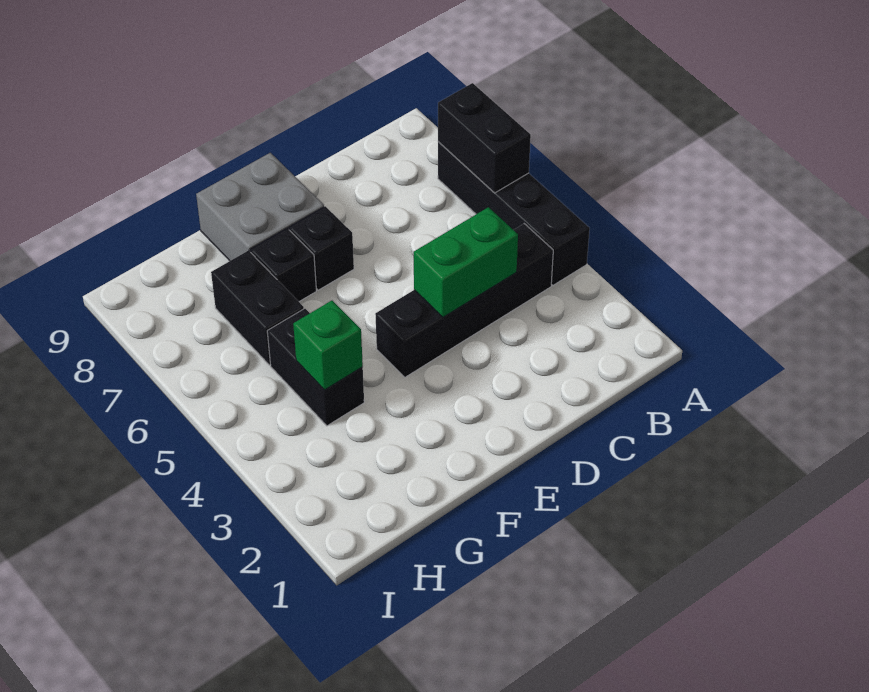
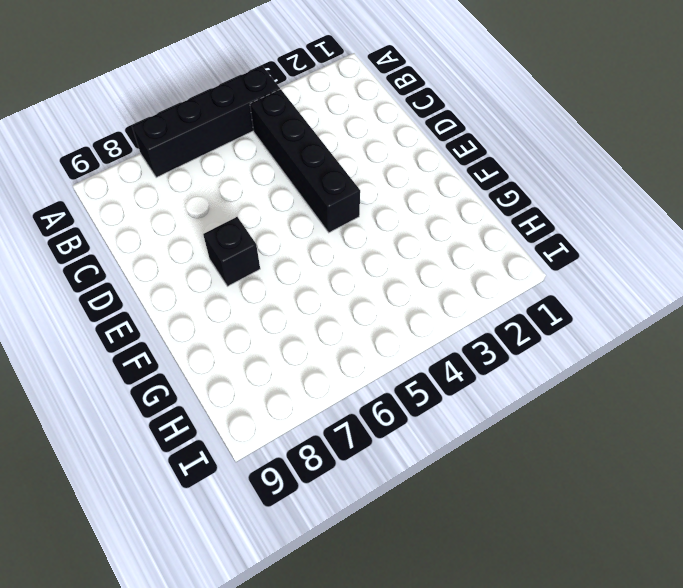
none -> grey 2x2 brick [196,153,324,261]
none -> black 1x1 brick [250,228,316,302]

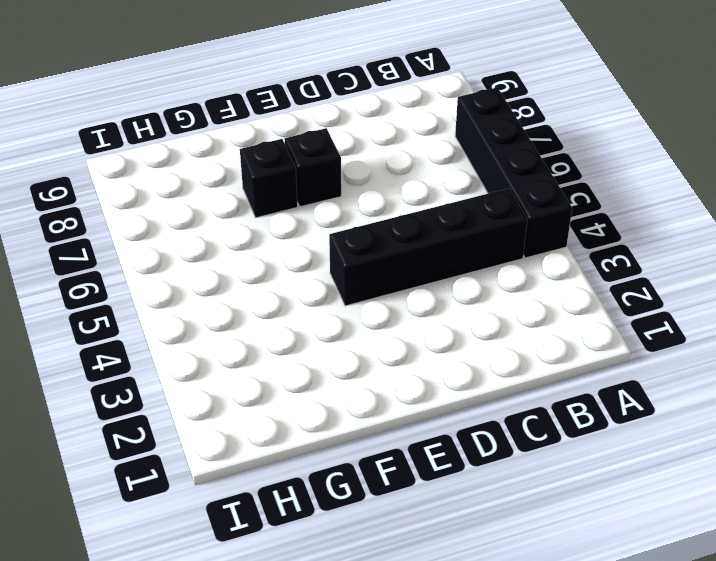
none -> grey 2x2 brick [196,153,324,261]
none -> black 1x2 brick [267,309,364,426]

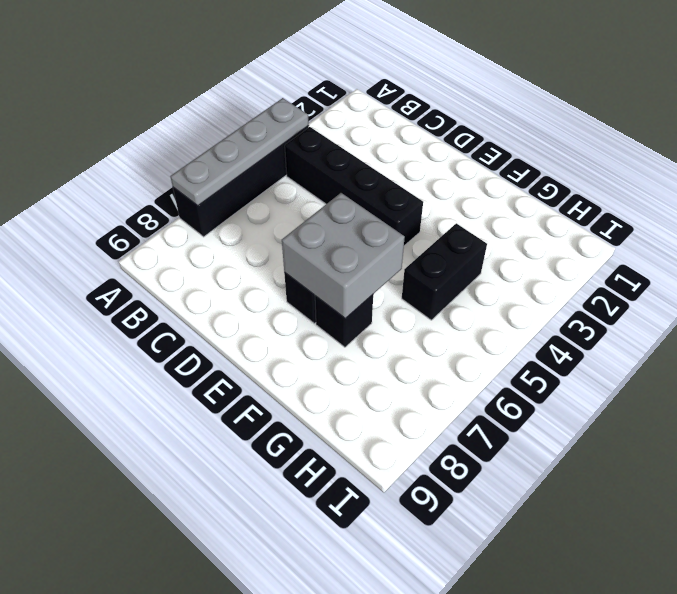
grey 1x4 plate [171,98,309,206] -> black 1x2 brick [438,83,531,193]
grey 2x2 brick [282,193,405,319] -> grey 2x2 brick moved to [196,153,324,261]
none -> black 1x2 brick [211,251,304,365]
none -> green 1x2 brick [414,207,518,317]

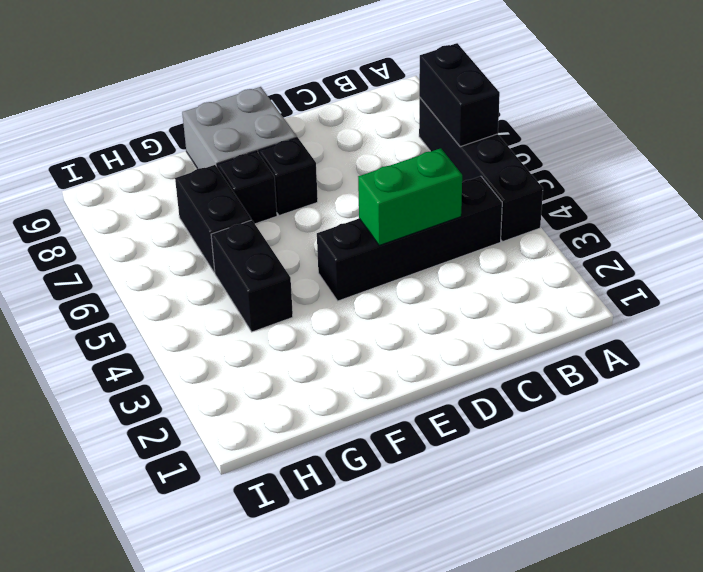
none -> green 1x1 brick [293,301,363,390]

